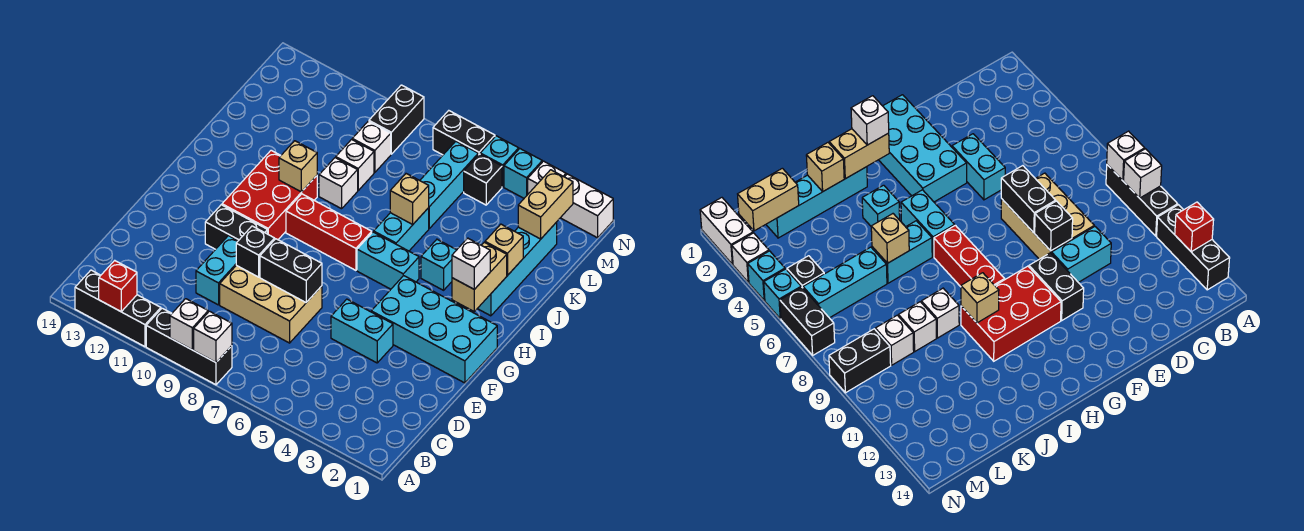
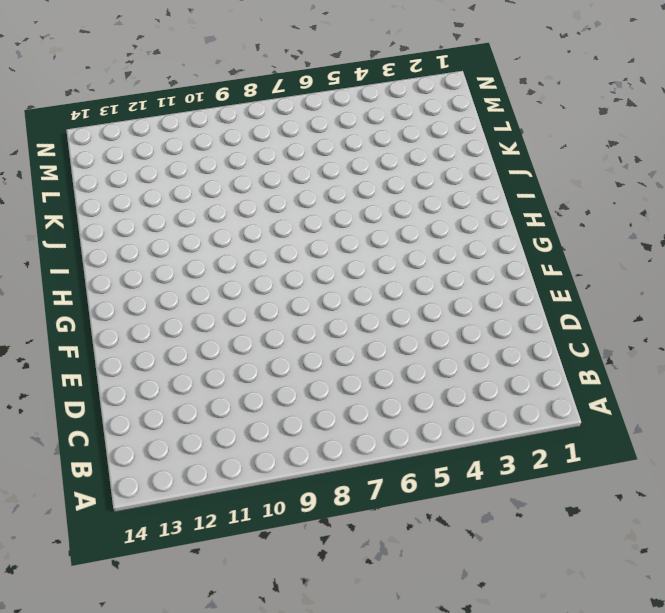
none -> black 1x3 brick [146,308,232,385]
none -> black 1x3 brick [75,270,161,347]
none -> tan 2x3 brick [220,265,322,343]
none -> cyan 1x2 brick [196,236,238,305]

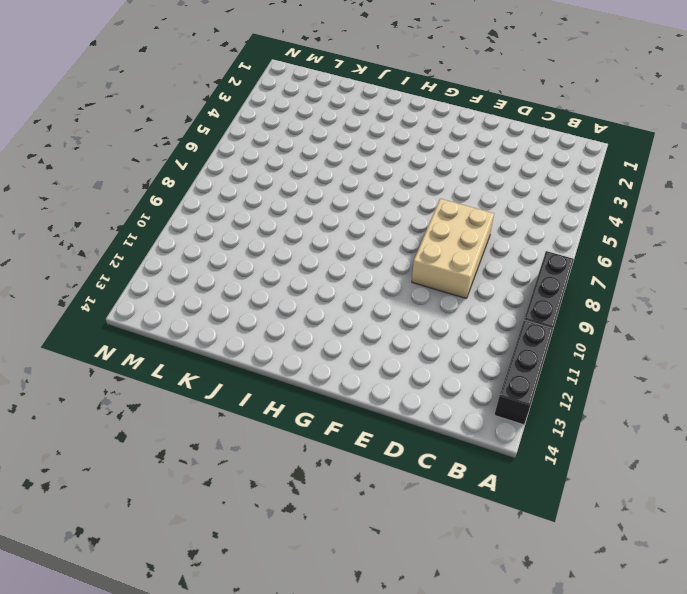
none -> cyan 1x2 brick [196,236,238,305]
none -> cyan 1x2 brick [331,299,393,363]
none -> cyan 2x4 brick [371,276,497,383]
none -> black 1x2 brick [205,205,267,249]

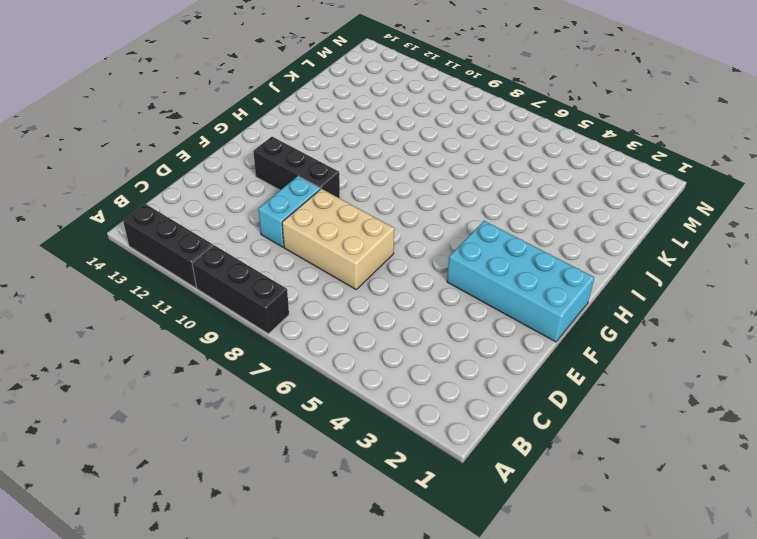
black 1x3 brick [253,137,340,198] -> black 1x2 brick [205,205,267,249]
none -> cyan 1x2 brick [331,299,393,363]
none -> red 2x3 brick [222,150,317,240]
none -> cyan 1x2 brick [357,232,419,289]
none -> red 1x3 brick [286,194,372,270]

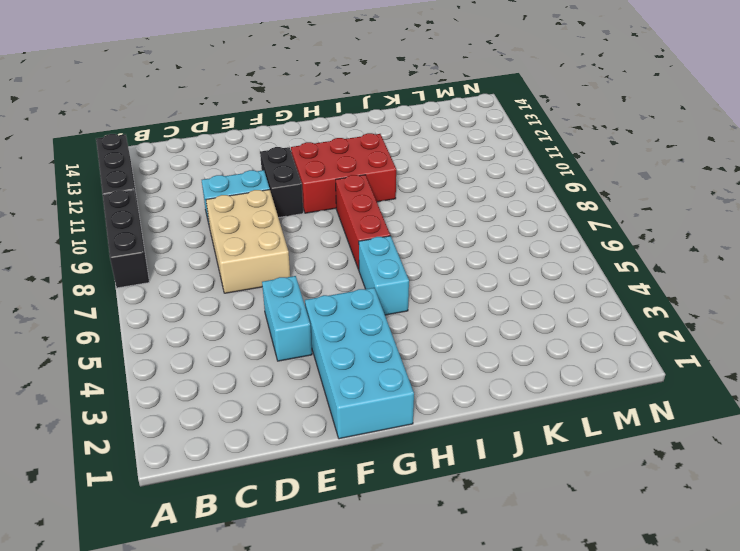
none -> cyan 1x4 brick [477,223,557,316]
none -> cyan 1x1 brick [421,239,456,290]
none -> cyan 1x2 brick [374,208,429,251]
none -> white 1x1 brick [319,158,358,209]

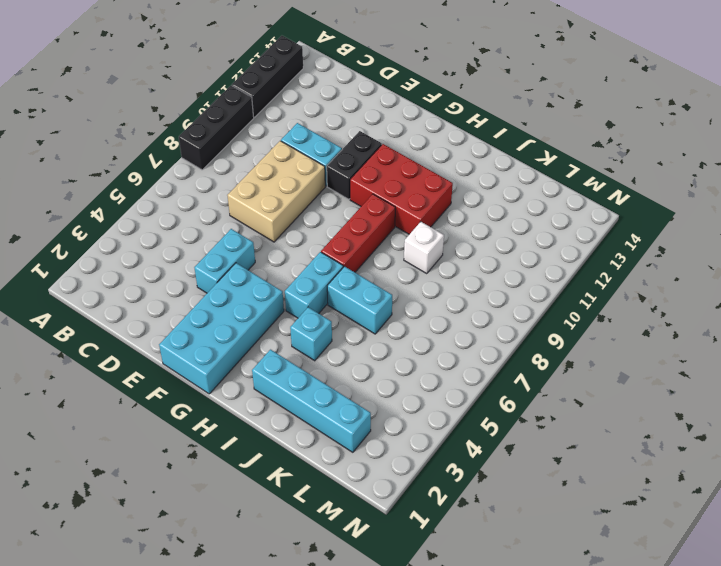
none -> cyan 1x3 brick [420,141,478,228]
none -> white 1x1 brick [336,139,374,190]
none -> white 1x1 brick [352,121,391,172]
none -> black 1x1 brick [464,154,502,205]

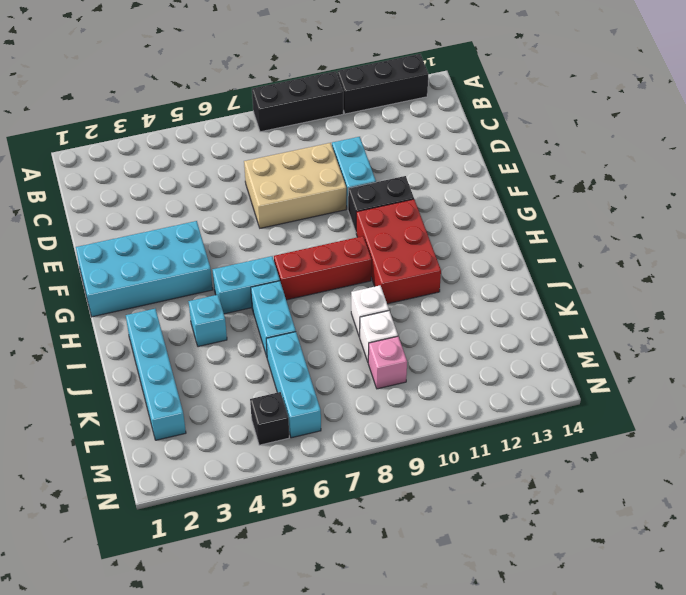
pink 1x1 brick [368,336,407,389] -> white 1x1 brick [352,121,391,172]
none -> cyan 1x2 brick [331,299,393,363]
none -> black 1x2 brick [369,85,424,154]
none -> white 1x2 brick [561,174,613,238]
none -> white 1x1 brick [528,161,566,194]

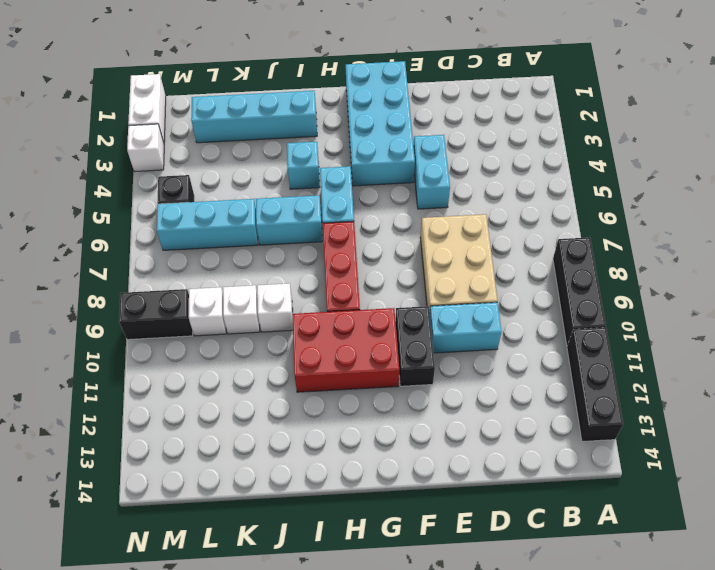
none -> cyan 1x1 brick [504,149,542,198]
none -> cyan 1x1 brick [480,136,519,187]
none -> black 1x2 brick [433,111,495,155]
none -> white 1x1 brick [194,311,232,362]

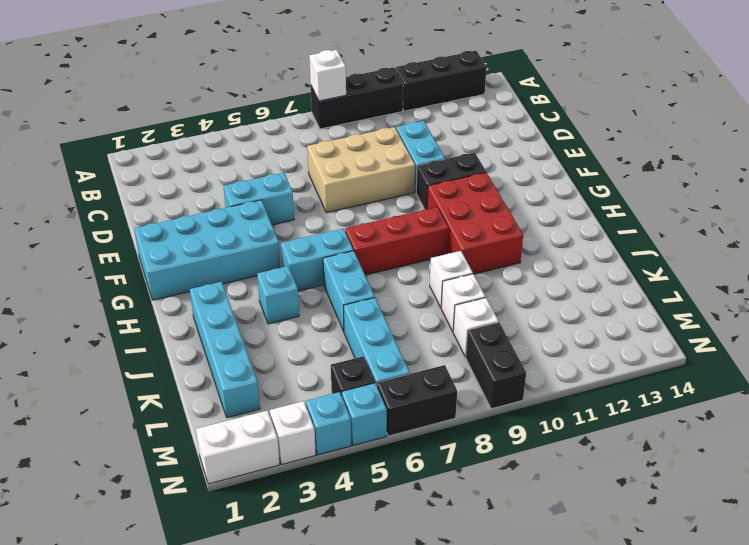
none -> white 1x1 brick [170,299,208,350]
none -> red 1x1 brick [99,261,137,312]
none -> black 1x2 brick [260,239,322,302]
none -> black 1x1 brick [236,226,275,277]

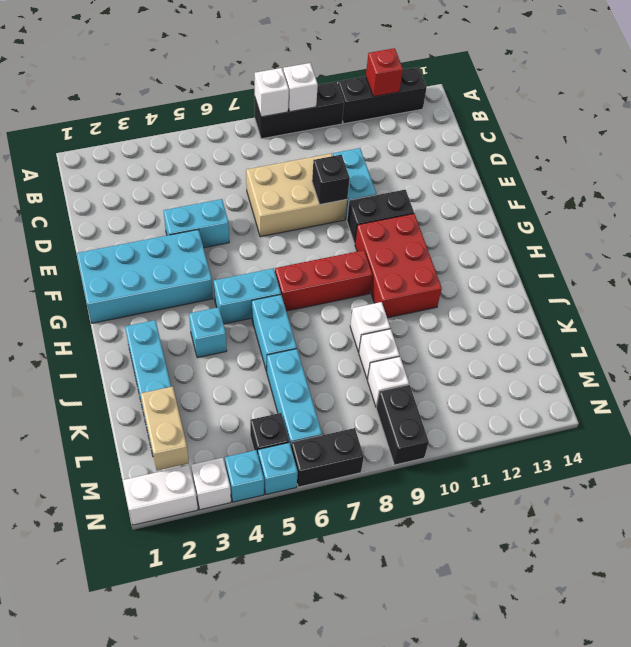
none -> black 1x2 brick [260,239,322,302]
none -> tan 1x2 brick [452,242,507,311]
none -> tan 1x1 brick [279,141,317,192]
none -> tan 1x1 brick [485,224,523,276]

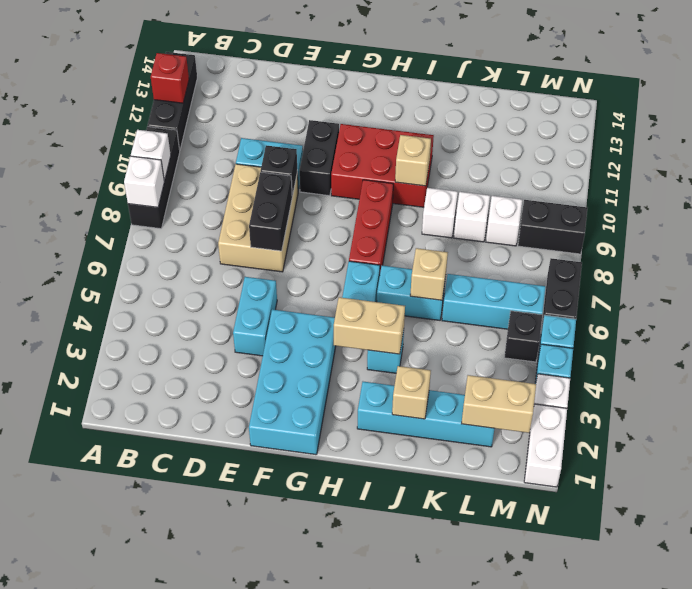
tan 1x2 brick [334,297,405,354] -> tan 1x2 brick moved to [452,242,507,311]
none -> white 1x1 brick [452,238,490,289]

